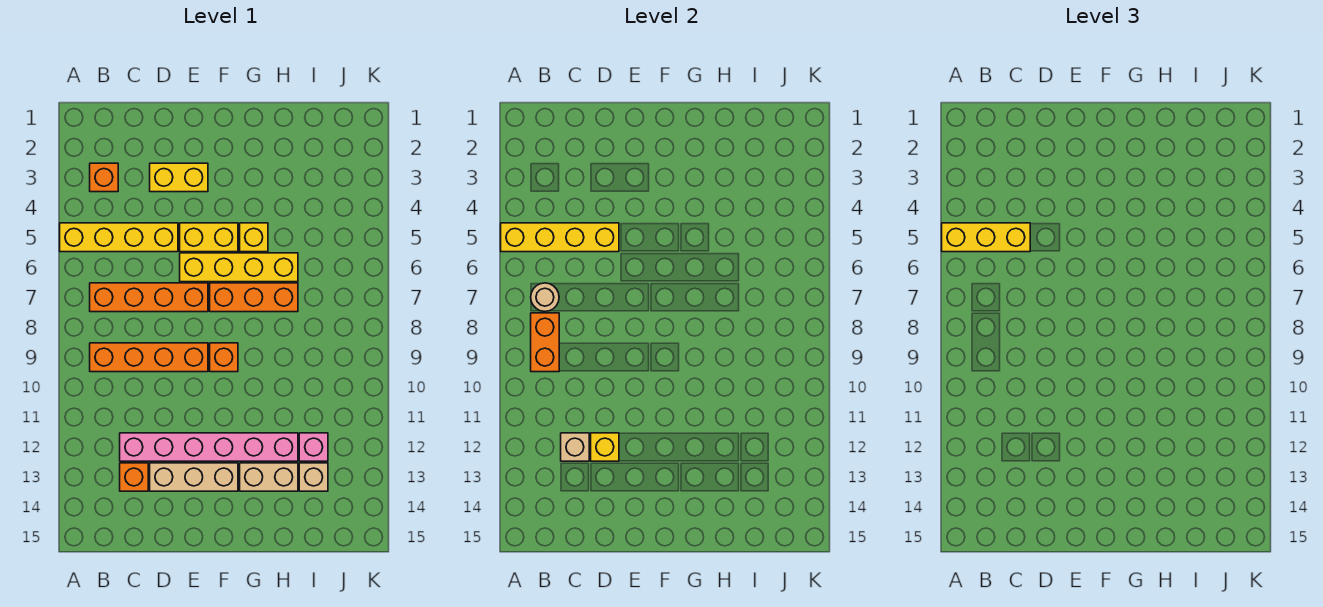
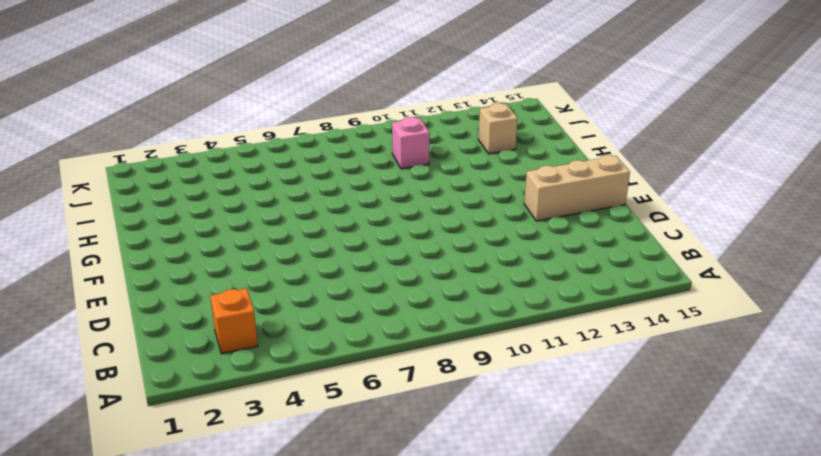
tan 1x3 brick [524,155,630,221] -> tan 1x3 brick turned to [150,463,238,491]
pink 1x1 brick [392,117,430,169] -> pink 1x1 brick moved to [299,433,328,461]
none -> yellow 1x4 brick [60,223,178,252]
none -> orange 1x4 brick [90,283,208,312]
none -> orange 1x4 brick [90,343,208,372]

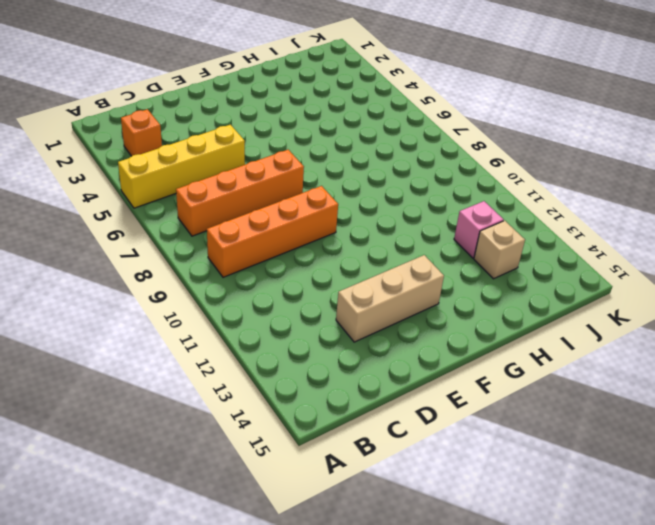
none -> pink 1x6 brick [120,433,298,461]
none -> orange 1x1 brick [120,463,148,491]
none -> yellow 1x2 brick [150,163,208,192]

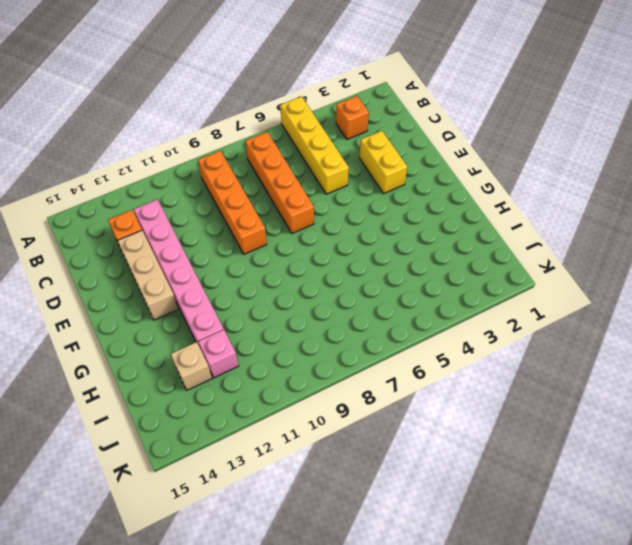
none -> yellow 1x2 brick [180,223,238,252]
none -> yellow 1x4 brick [180,253,298,282]
none -> orange 1x3 brick [210,283,298,312]

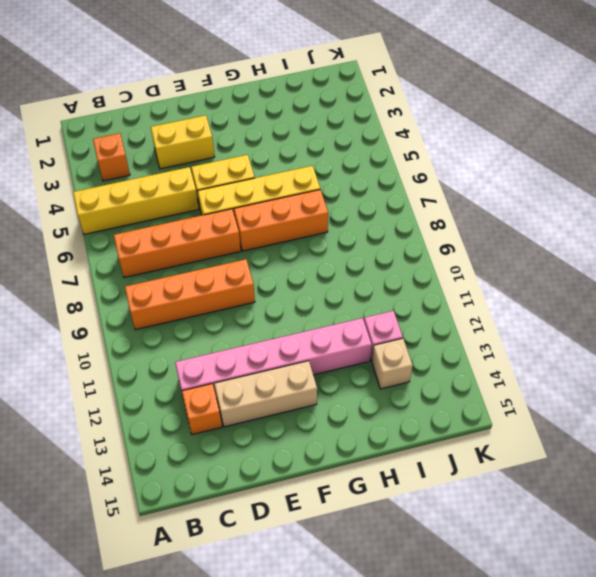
none -> orange 1x1 brick [210,343,238,372]
none -> yellow 1x1 brick [240,223,268,252]
none -> tan 1x2 brick [240,463,298,491]

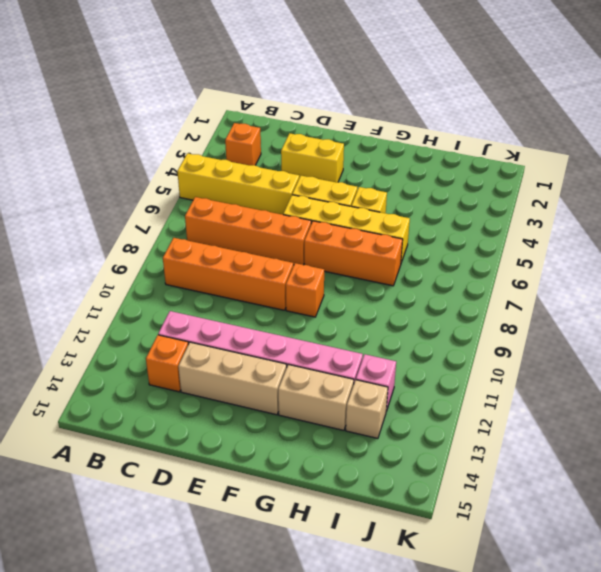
none -> yellow 1x4 brick [501,223,619,252]
none -> tan 1x1 round brick [531,283,559,311]
none -> orange 1x2 brick [531,313,559,372]

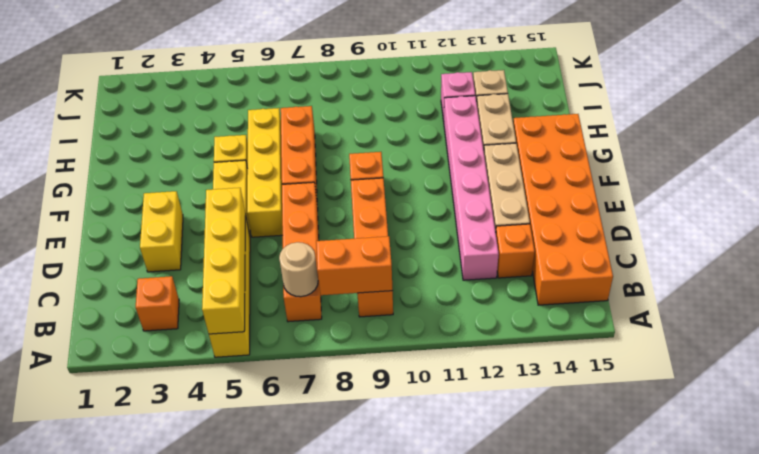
orange 2x6 brick [513,114,613,305] -> none
none -> tan 1x1 brick [561,433,589,461]
none -> yellow 1x1 brick [591,433,619,461]
none -> yellow 1x3 brick [942,223,1030,252]

